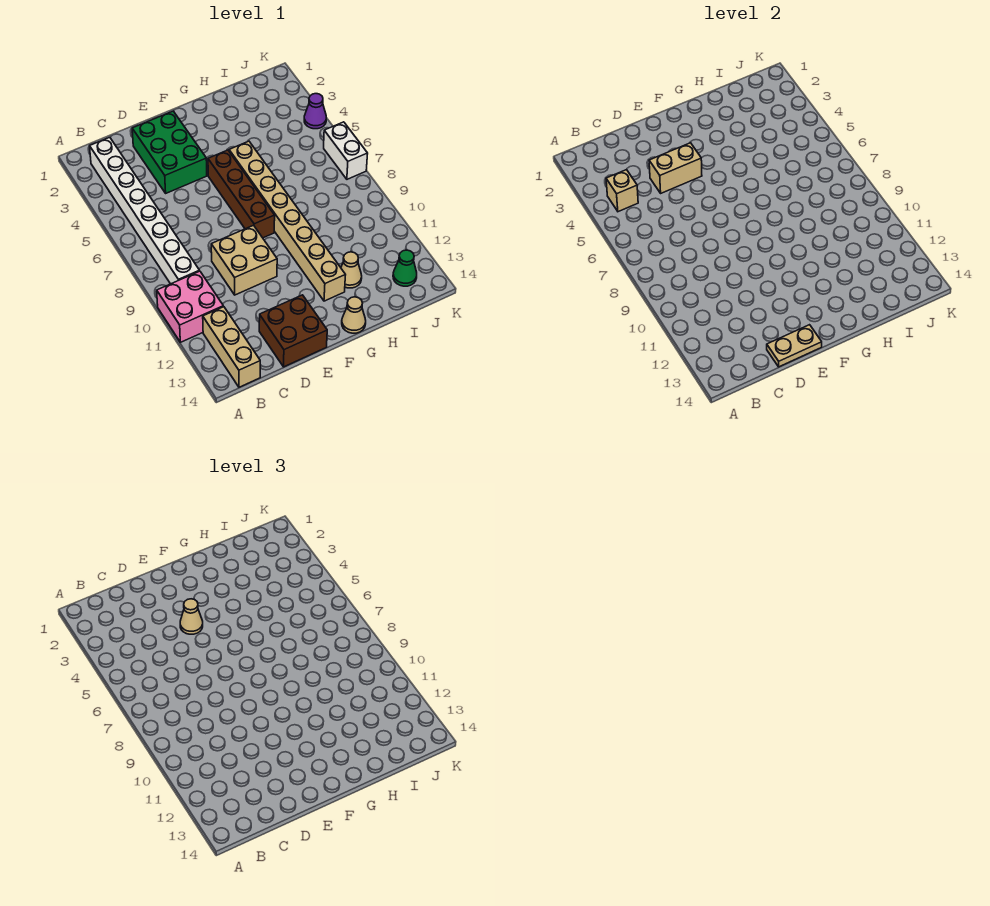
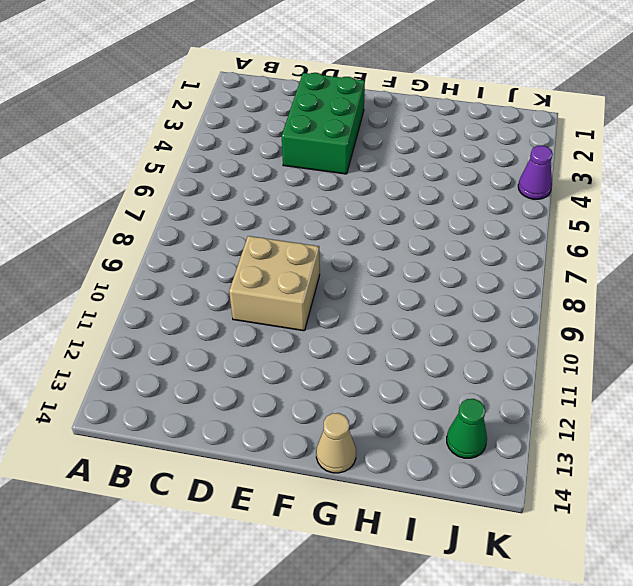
none -> pink 2x2 brick [157,271,223,342]
none -> white 1x8 brick [90,137,200,284]
none -> tan 1x3 brick [203,307,260,387]

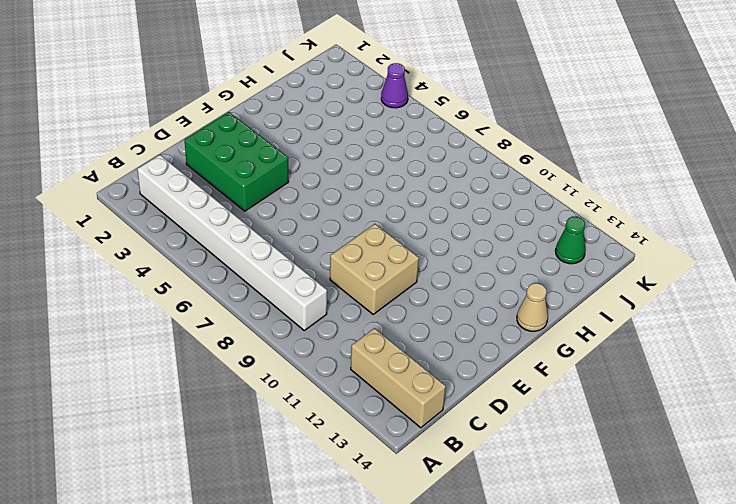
none -> pink 2x2 brick [157,271,223,342]
none -> brown 2x2 brick [259,295,327,367]
none -> brown 1x4 brick [208,150,275,238]

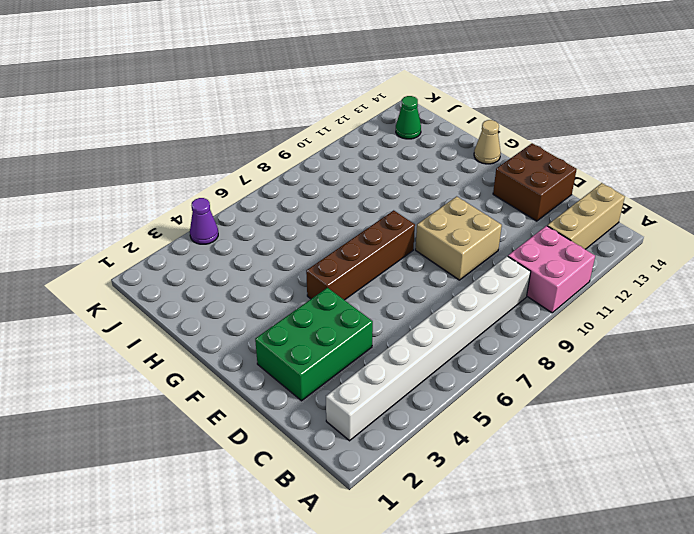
none -> tan 1x8 brick [229,141,345,301]
none -> tan 1x1 cone [341,252,362,288]
none -> white 1x2 brick [324,122,368,179]

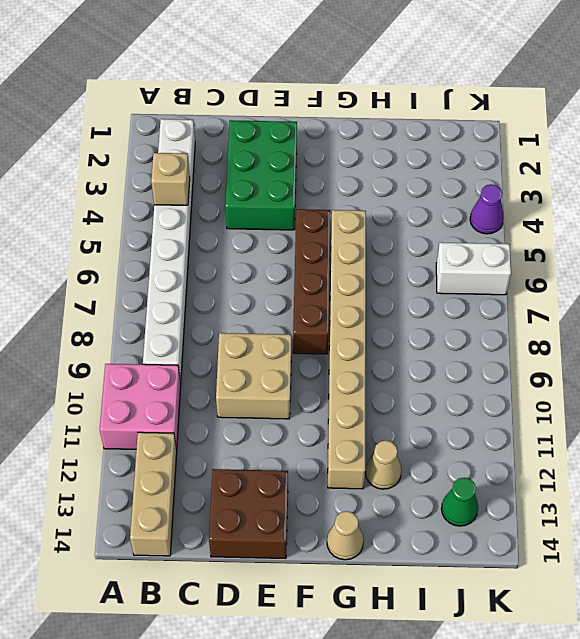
white 1x2 brick [436,243,511,295] -> white 1x2 brick turned to [324,122,368,179]
none -> tan 1x2 brick [649,143,702,193]
none -> tan 1x2 plate [767,325,822,367]
none -> tan 1x1 cone [180,599,203,634]

